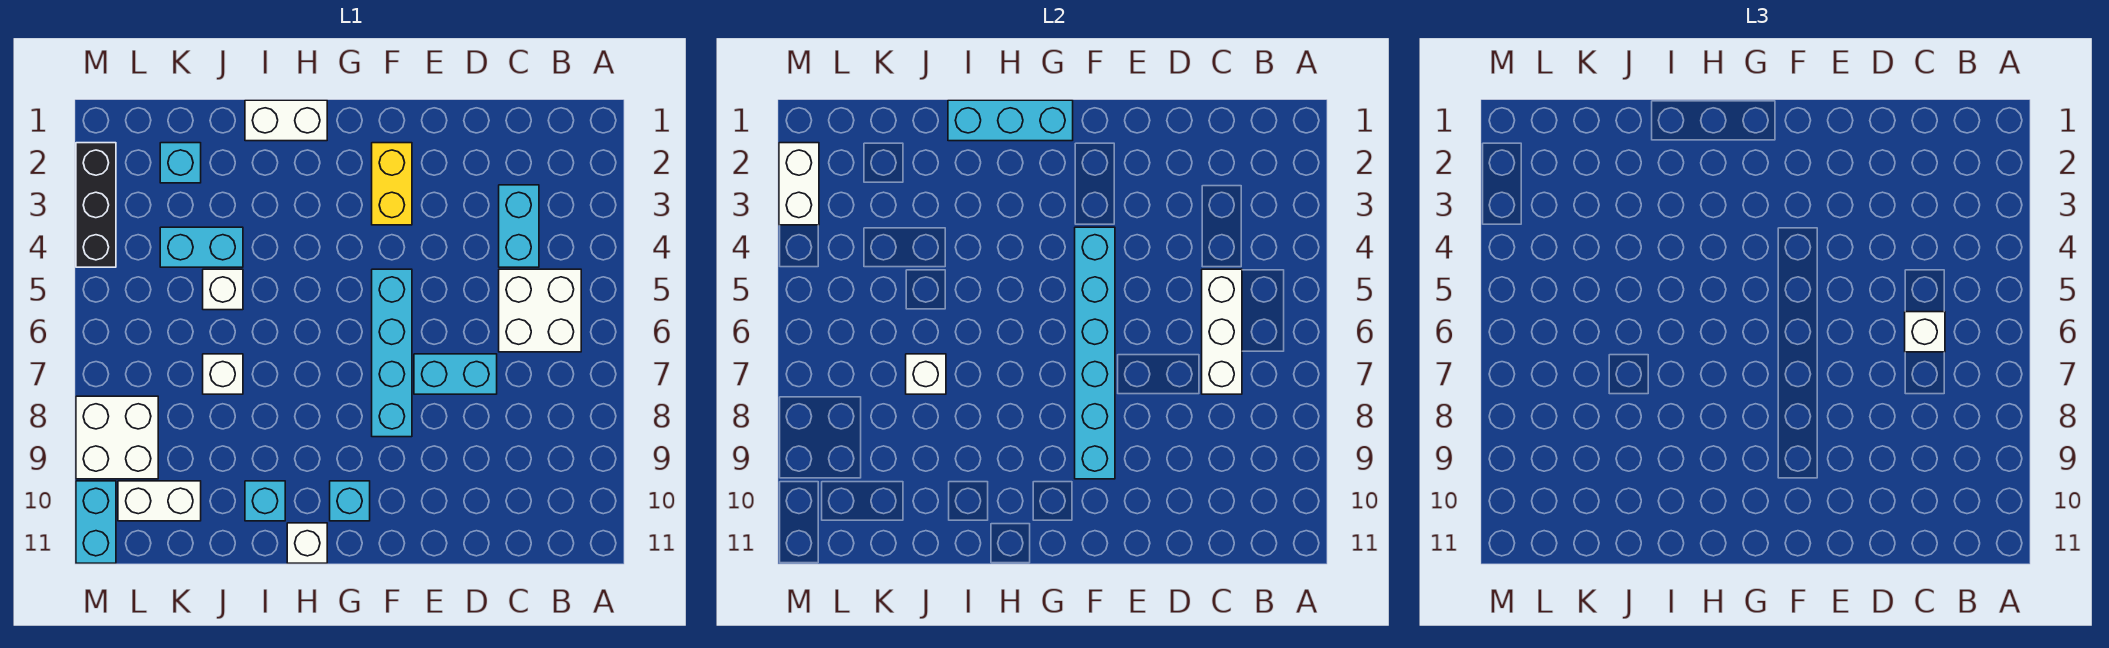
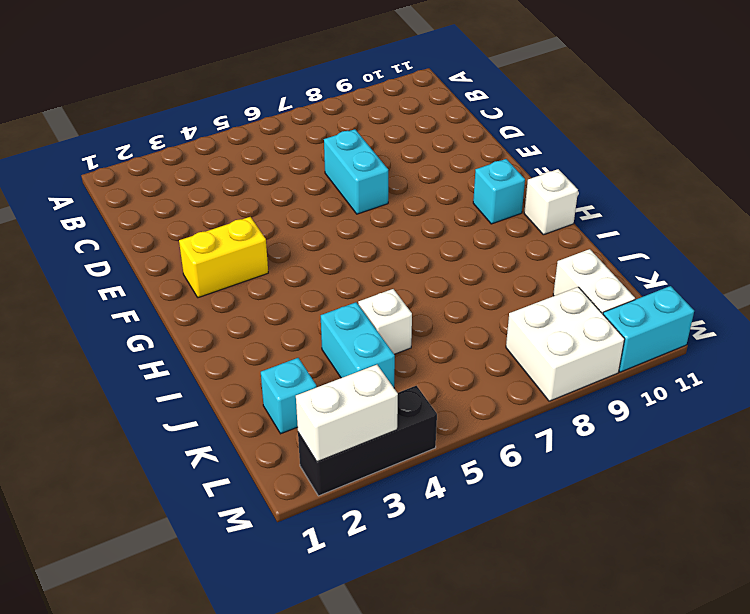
none -> white 2x2 brick [499,269,581,352]
none -> cyan 1x2 brick [499,185,539,267]
none -> cyan 1x4 brick [372,269,412,437]

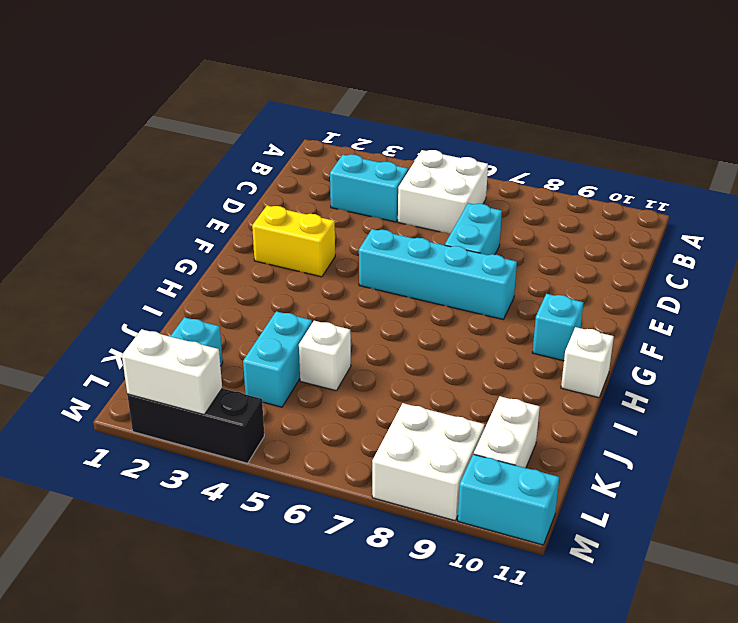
none -> white 1x2 brick [245,100,327,141]
none -> cyan 1x1 brick [245,481,285,521]
none -> white 1x1 brick [203,354,243,394]

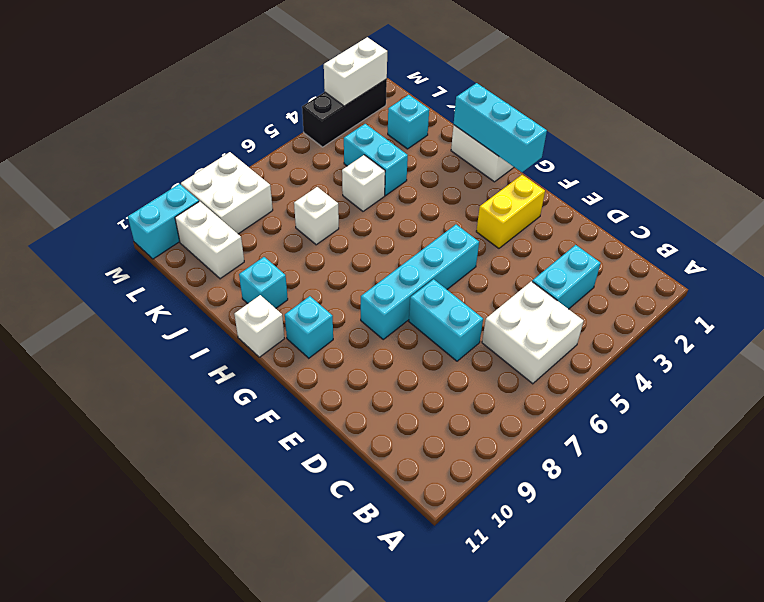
none -> white 1x3 brick [1202,269,1242,394]
none -> cyan 1x6 brick [1075,227,1115,479]
none -> white 1x1 brick [906,354,946,394]

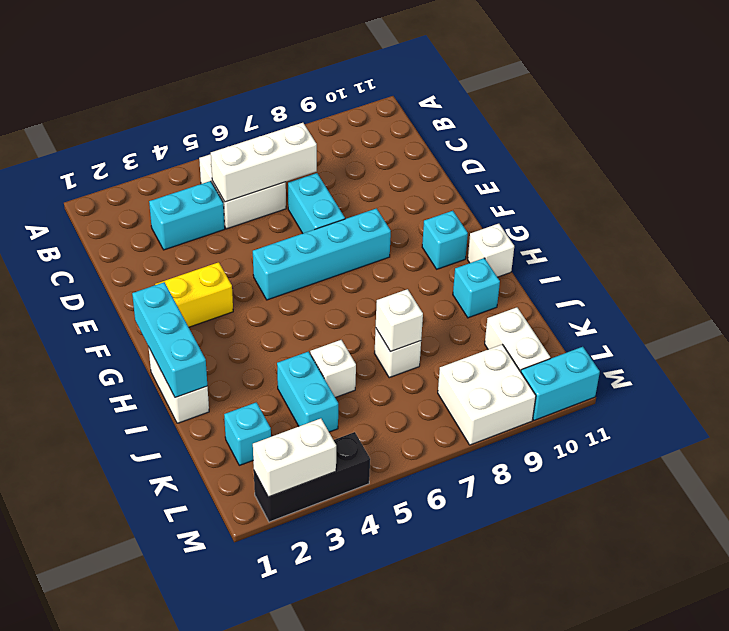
none -> cyan 1x6 brick [1075,227,1115,479]
none -> white 1x1 brick [1905,312,1945,352]

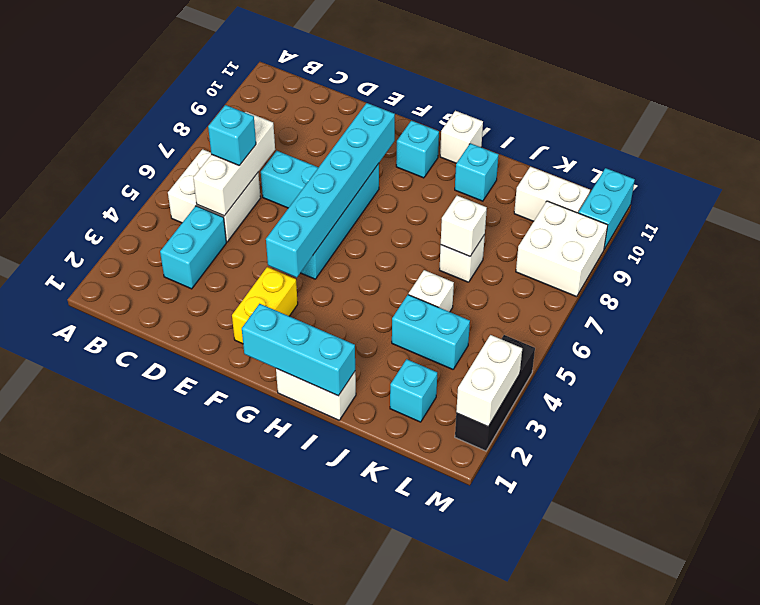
cyan 1x1 brick [208,105,256,166] -> white 1x1 brick [1905,312,1945,352]

